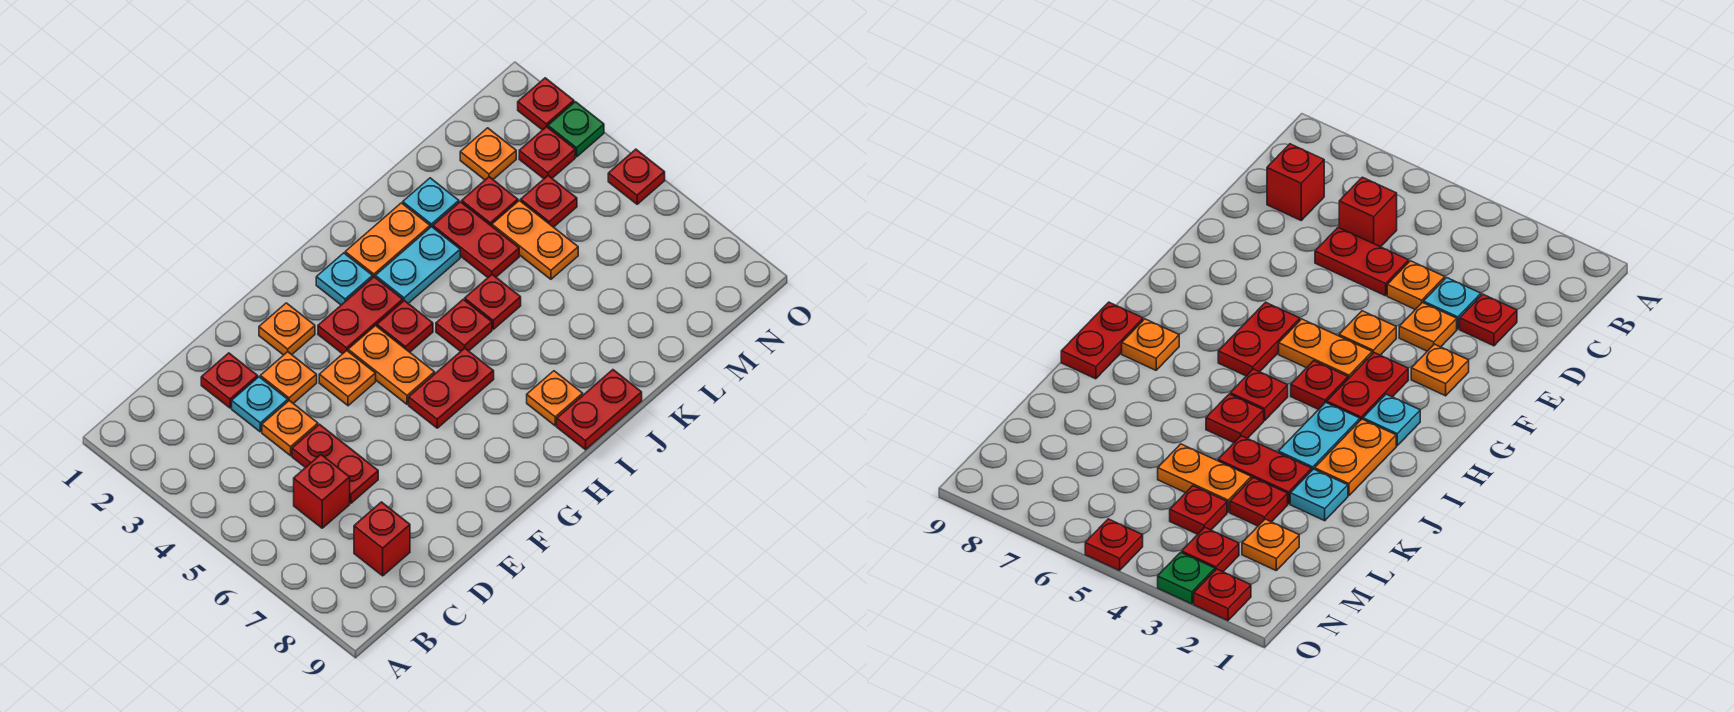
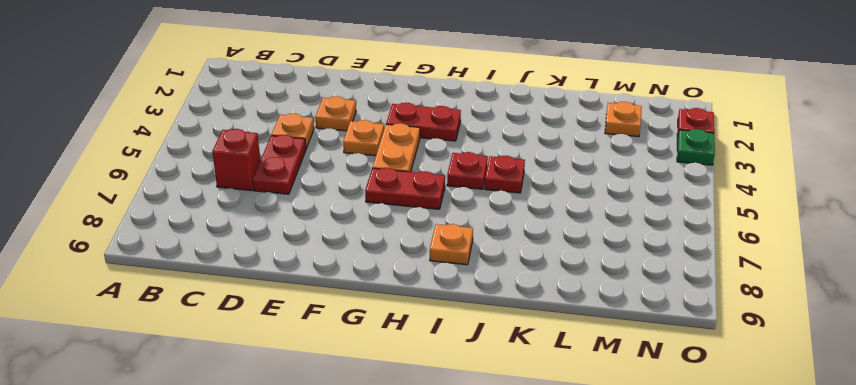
none -> red 1x1 brick [354,502,410,576]
none -> red 1x1 plate [201,353,258,408]
none -> cyan 1x1 plate [232,377,288,432]
none -> orange 1x1 plate [259,303,315,355]

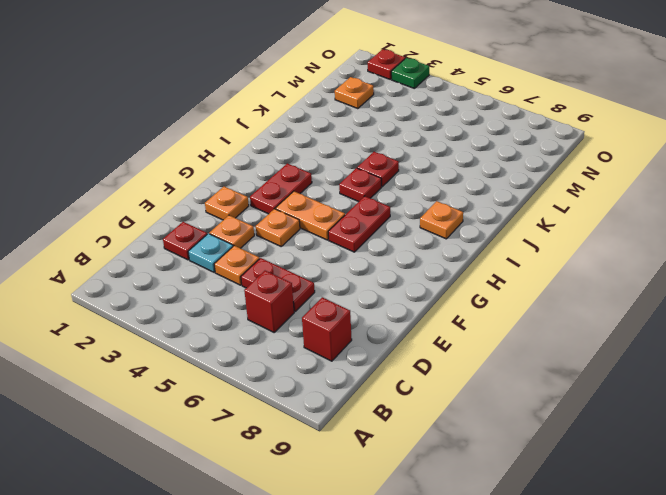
none -> cyan 1x1 plate [316,253,373,305]
none -> red 1x1 plate [377,301,433,352]
none -> orange 1x2 plate [345,203,430,277]
none -> cyan 1x2 plate [375,227,460,303]

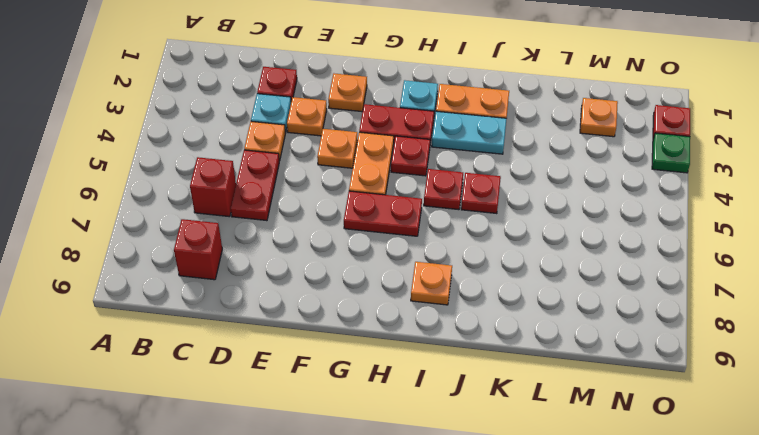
none -> red 1x2 plate [557,370,642,450]
none -> cyan 1x1 plate [403,178,459,227]
none -> red 1x2 plate [433,202,519,277]
none -> red 1x1 plate [462,177,518,226]

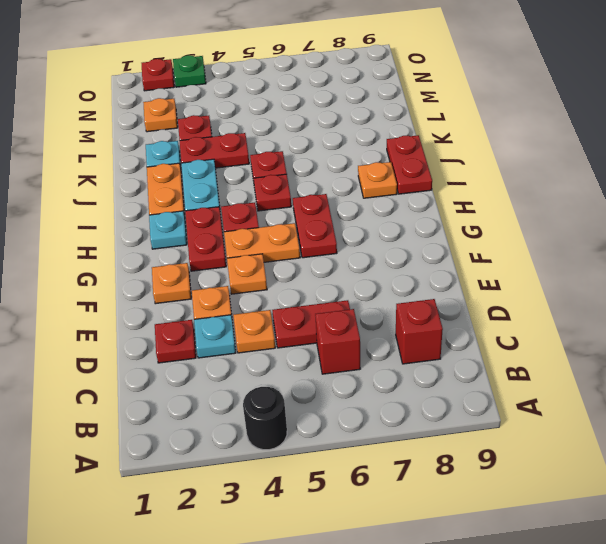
black 1x1 round brick [243,387,287,450] -> none
none -> orange 1x2 plate [492,200,578,279]
none -> red 1x1 plate [521,176,577,227]
none -> red 1x1 plate [519,127,575,179]
none -> red 1x1 plate [608,149,665,204]

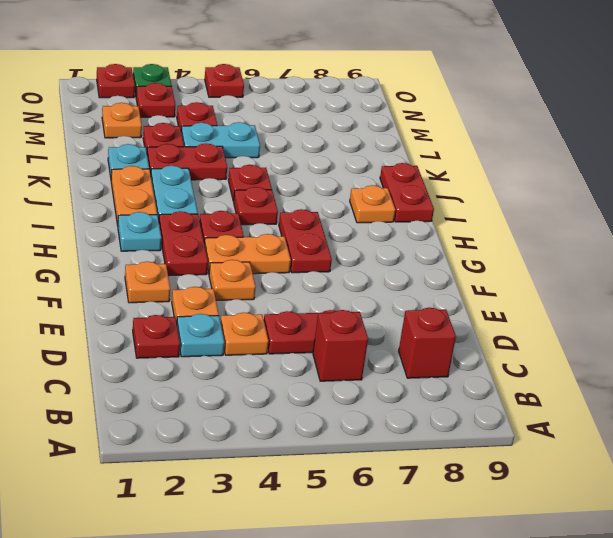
cyan 1x2 plate [181,122,260,158] -> orange 1x2 plate [492,200,578,279]

